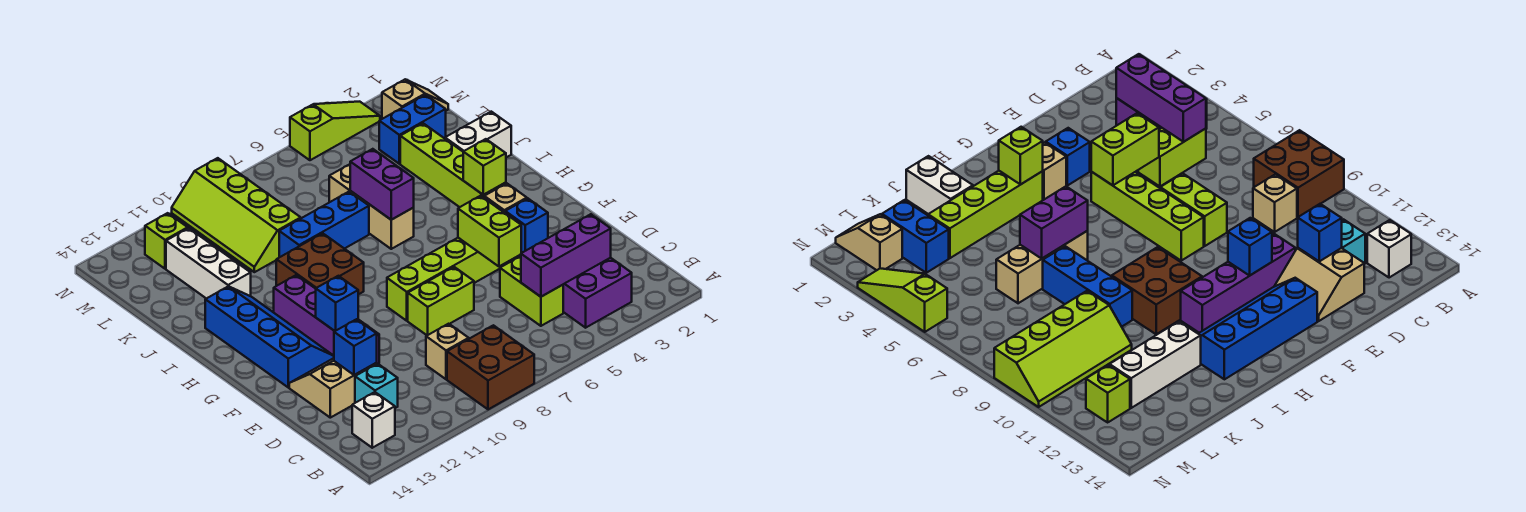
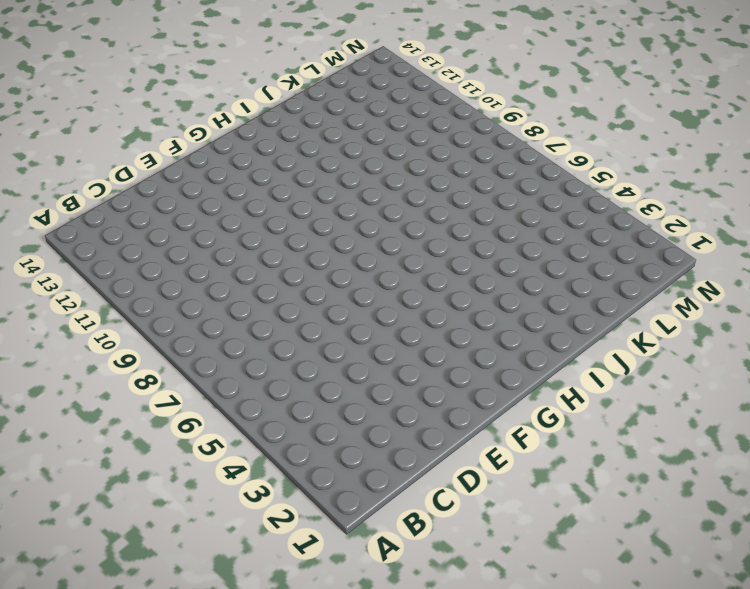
none -> brown 2x2 brick [447,325,534,409]
none -> purple 2x2 brick [563,258,632,328]
none -> white 1x1 brick [352,392,395,448]
none -> lime 1x2 brick [500,256,563,326]

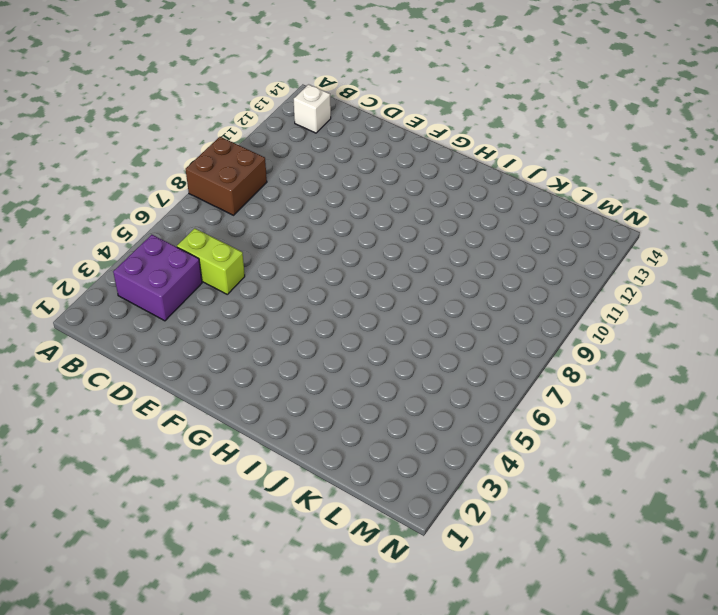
none -> tan 1x1 brick [426,324,469,379]
none -> cyan 1x1 brick [355,364,398,408]
none -> tan 2x2 slope [289,358,377,418]
none -> lime 1x2 brick [408,267,474,335]

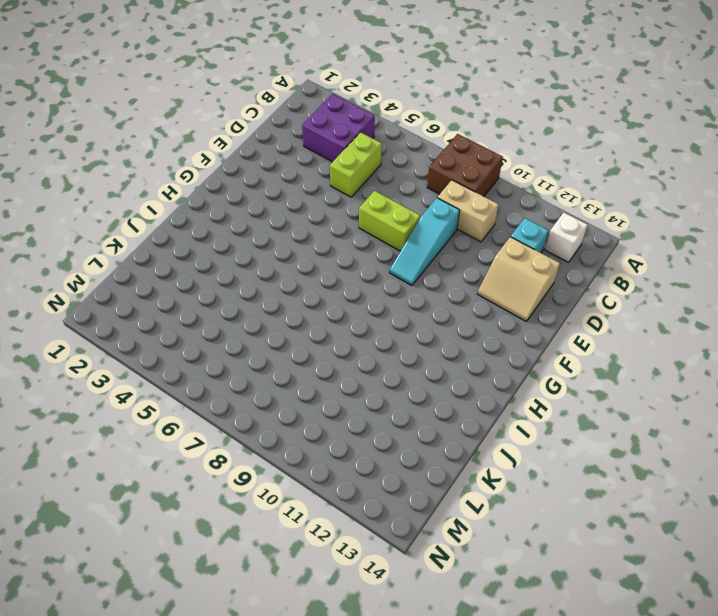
tan 1x2 brick [437,180,499,242] -> tan 1x1 brick [426,324,469,379]
cyan 1x3 slope [389,198,460,285] -> none
none -> purple 1x4 brick [274,275,379,364]
none -> blue 1x1 brick [505,198,548,252]
none -> lime 1x4 brick [387,238,500,321]
none -> blue 2x4 slope [205,286,334,387]

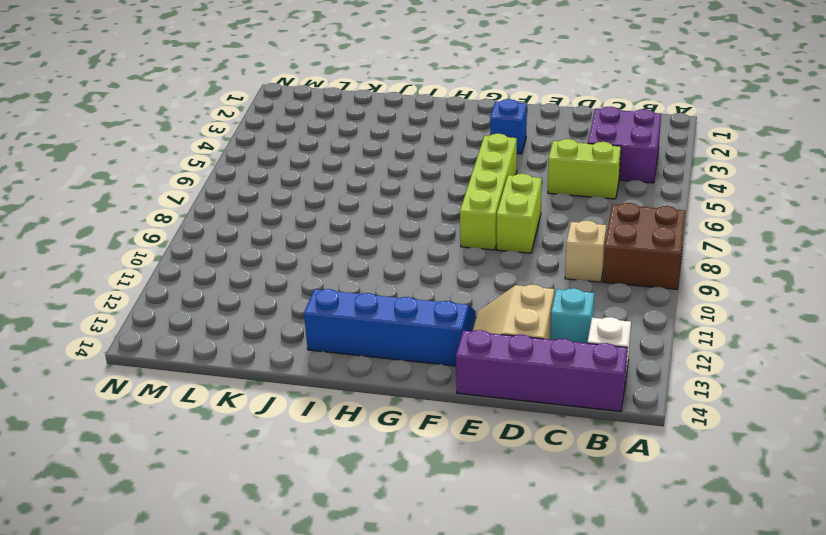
purple 1x4 brick [456,330,627,412] -> purple 1x4 brick moved to [274,275,379,364]
none -> tan 1x1 brick [484,183,527,213]
none -> lime 1x4 brick [400,123,506,207]
none -> brown 2x2 brick [276,233,364,295]
none -> tan 1x3 brick [329,164,414,249]

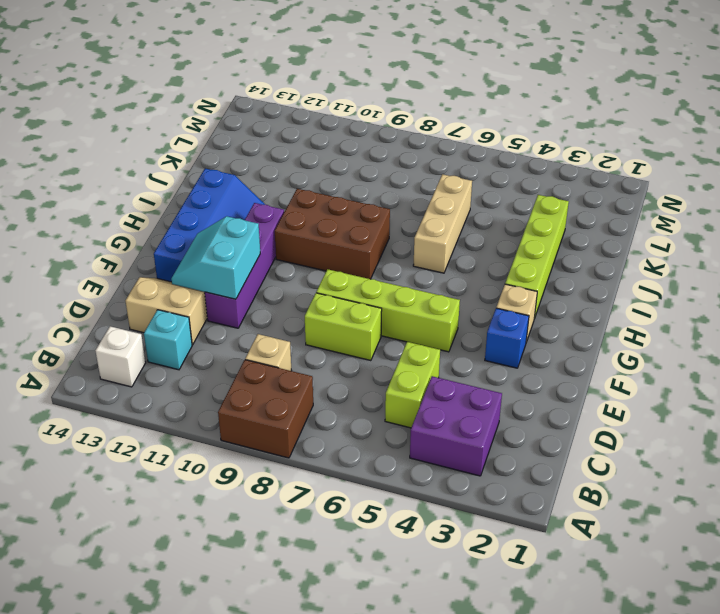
cyan 2x2 slope [171,216,260,299] -> blue 1x1 brick [316,276,358,331]
brown 2x3 brick [275,189,390,279] -> brown 2x2 brick [276,233,364,295]
none -> white 1x2 brick [445,112,511,157]
none -> blue 1x3 brick [279,192,369,257]
none -> white 1x3 brick [166,228,251,299]
none -> lime 2x4 slope [172,158,301,272]

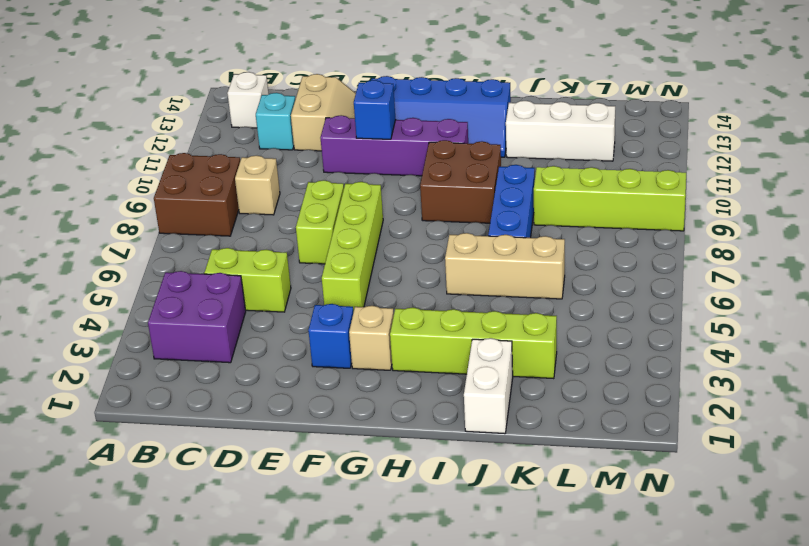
none -> blue 1x2 brick [379,95,446,164]
none -> tan 1x2 slope [382,79,448,119]
none -> lime 1x1 brick [145,213,188,269]
none -> lime 1x3 slope [290,102,380,160]

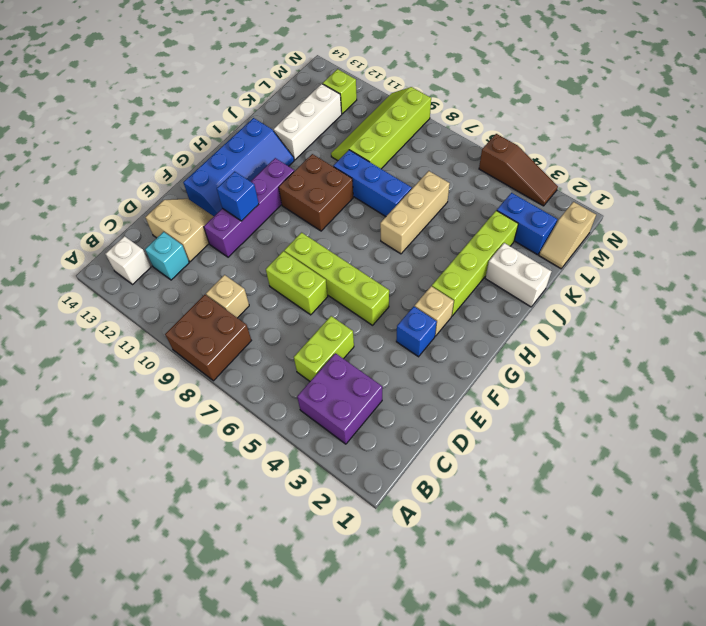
tan 1x2 slope [539,202,596,269] -> tan 1x2 slope turned to [382,79,448,119]
brown 1x3 slope [479,134,558,206] -> lime 1x3 slope [290,102,380,160]
none -> purple 1x3 brick [521,214,611,297]
none -> blue 1x1 brick [334,319,377,375]
none -> lime 1x2 brick [458,196,521,266]
none -> lime 1x1 brick [463,139,506,195]

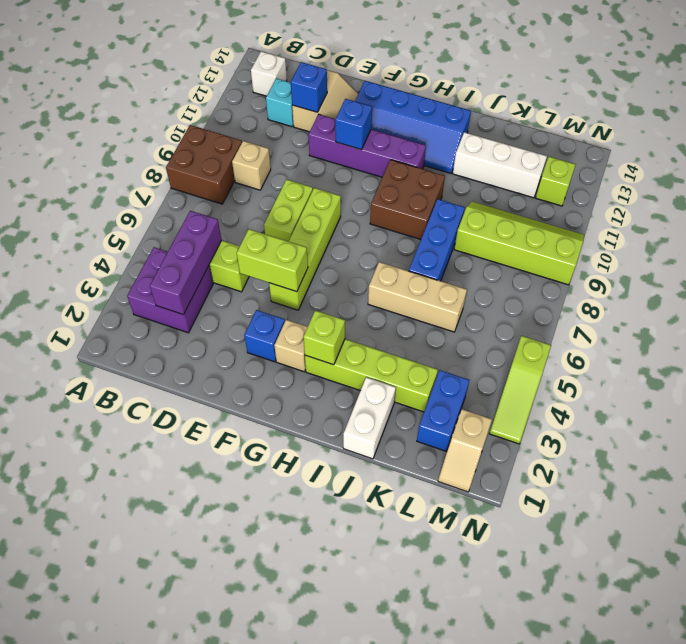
none -> purple 1x2 brick [350,149,414,220]

